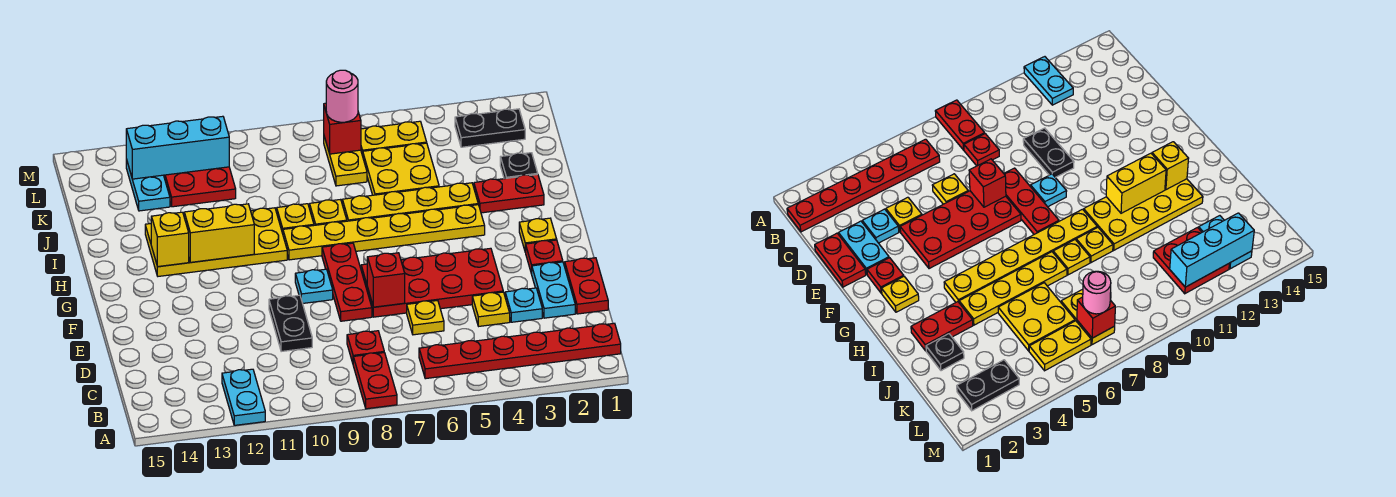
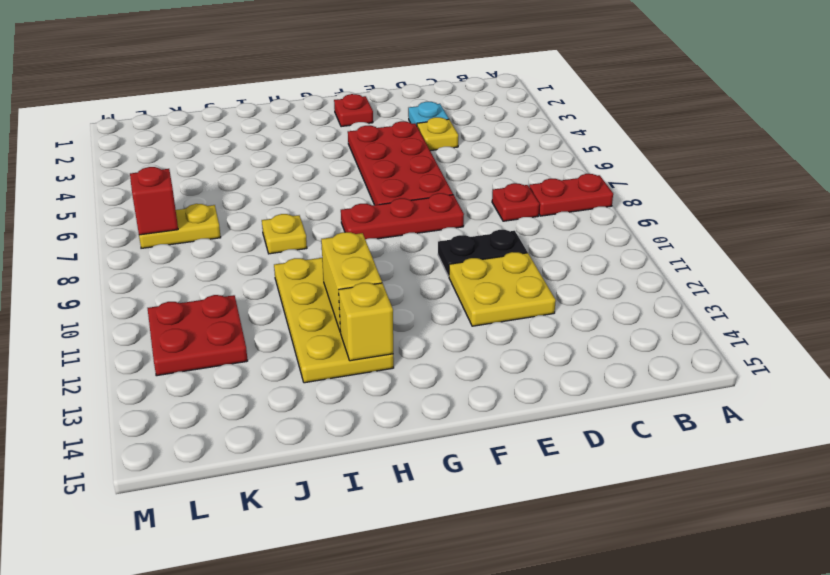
yellow 2x2 plate [449,252,556,326] -> yellow 2x2 plate moved to [363,143,439,195]
none -> cyan 1x2 plate [222,369,265,425]
none -> red 1x6 plate [419,323,621,379]
none -> red 1x2 plate [565,258,608,314]
none -> cyan 1x2 plate [532,262,575,318]

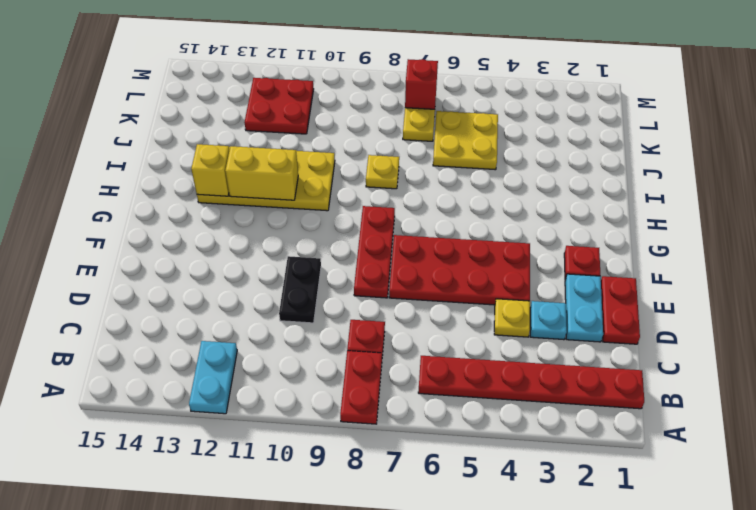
none -> yellow 1x1 plate [407,300,444,335]
none -> cyan 1x1 plate [295,269,333,303]
none -> yellow 1x1 plate [519,218,557,252]
none -> yellow 1x6 plate [283,205,485,260]

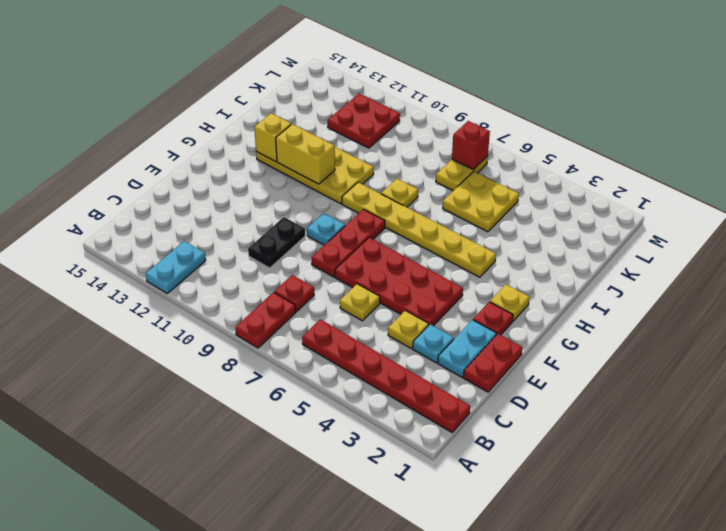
none -> red 1x2 plate [474,174,544,213]
none -> yellow 1x4 plate [342,183,478,221]
none -> yellow 1x1 plate [277,204,314,233]
none -> black 1x1 plate [500,153,538,179]

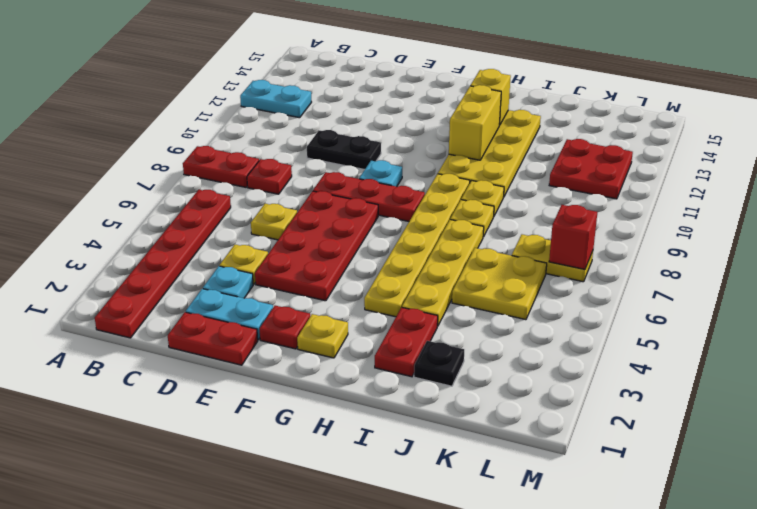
none -> cyan 1x2 plate [126,159,170,211]
none -> black 1x2 plate [455,109,525,147]
none -> yellow 1x2 plate [361,121,427,156]
none -> red 1x1 brick [367,253,405,307]

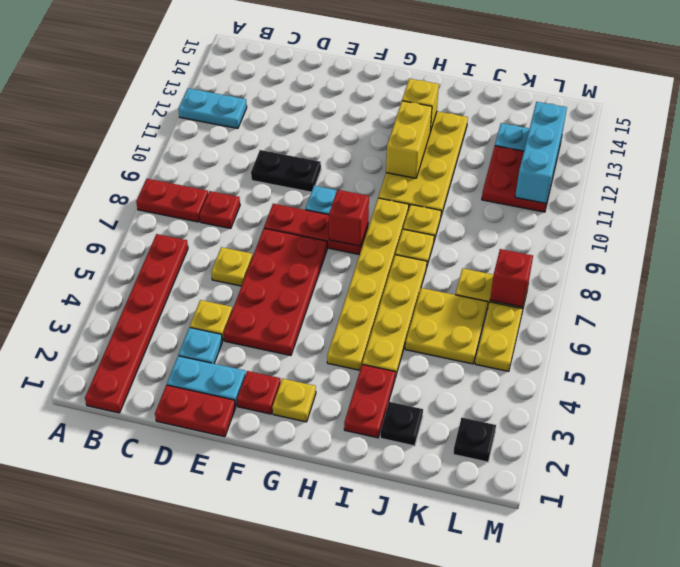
red 1x1 brick [329,190,369,246] -> red 1x1 brick moved to [367,253,405,307]
black 1x1 plate [453,418,496,462] -> black 1x2 plate [455,109,525,147]
none -> pink 1x1 round brick [326,70,358,122]

